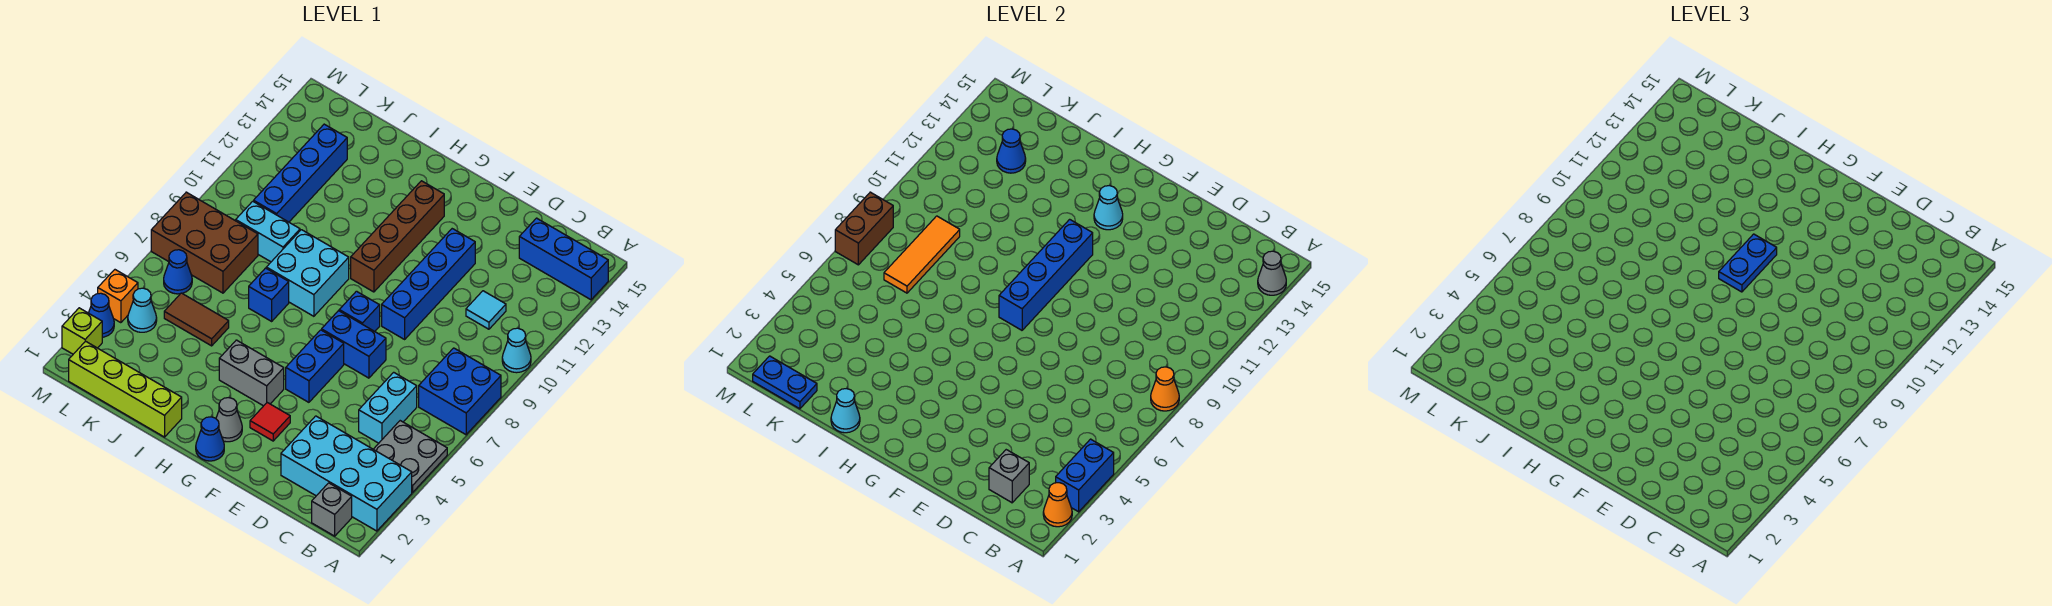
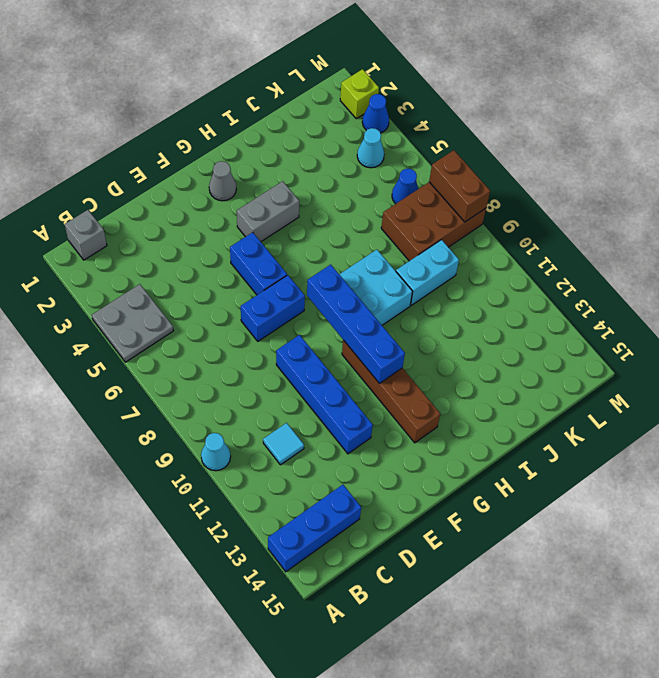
none -> cyan 2x4 brick [281,416,412,531]
none -> blue 2x2 brick [419,348,501,435]
none -> cyan 1x2 brick [359,372,417,443]
none -> red 1x1 tile [250,403,290,441]

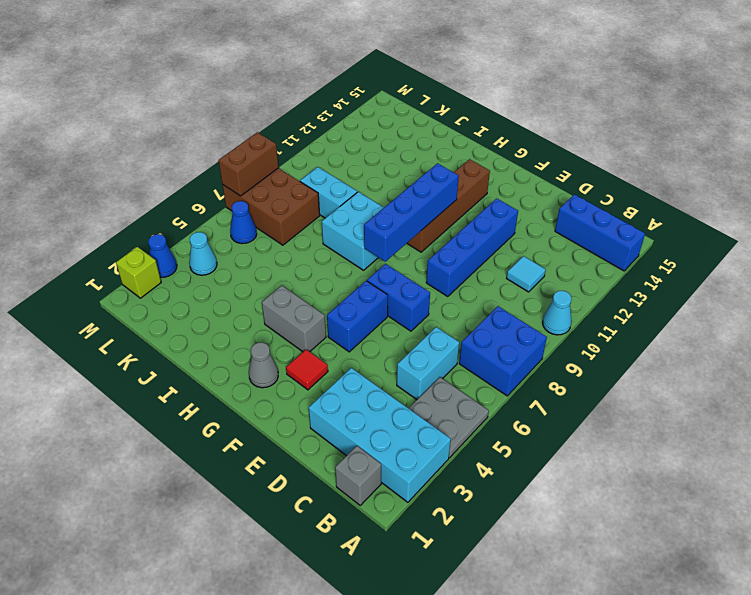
none -> blue 1x1 brick [339,291,380,331]
none -> blue 1x1 cone [196,417,224,461]
none -> lime 1x4 brick [69,341,182,437]
none -> blue 1x1 brick [249,268,289,321]

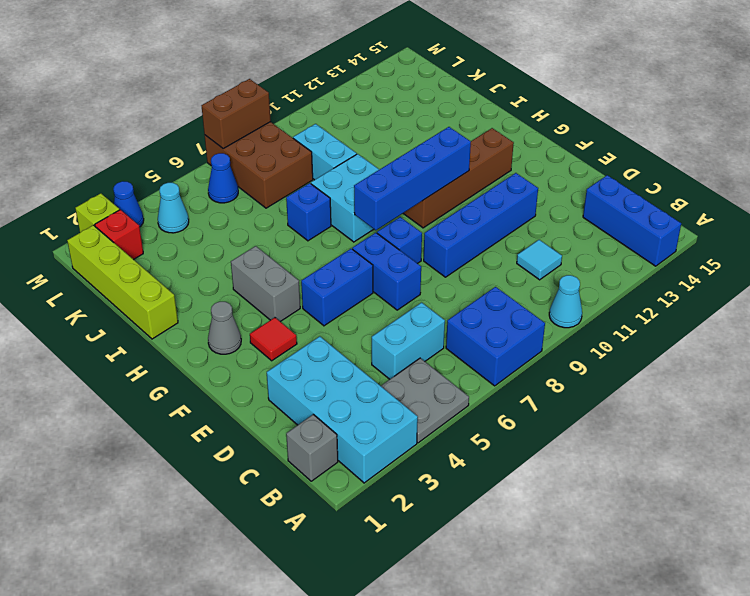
red 1x1 brick [95,210,143,260] -> none
none -> blue 1x1 cone [196,417,224,461]
none -> brown 1x2 tile [164,293,229,346]
none -> blue 1x4 brick [254,124,347,222]
none -> orange 1x1 brick [98,270,138,323]

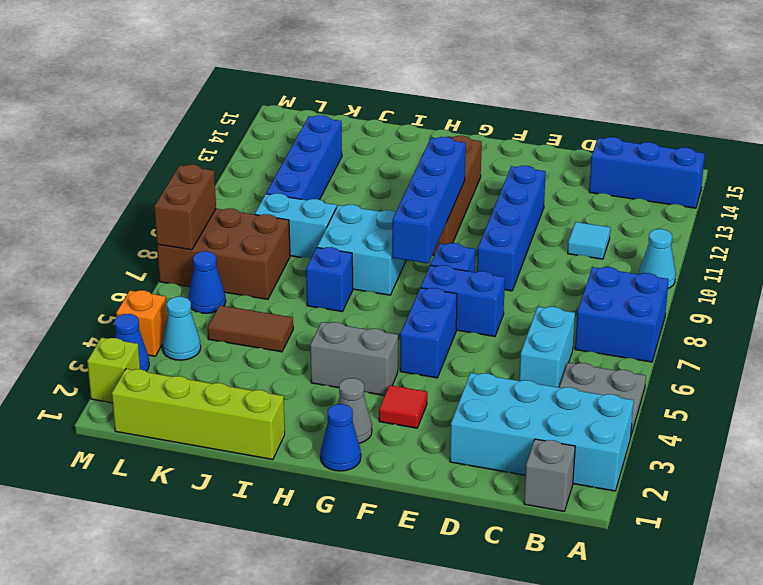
none -> orange 1x1 cone [1043,483,1072,527]
none -> blue 1x2 brick [1056,439,1114,512]
none -> orange 1x1 cone [1151,367,1179,411]
none -> grey 1x1 cone [1258,251,1286,295]

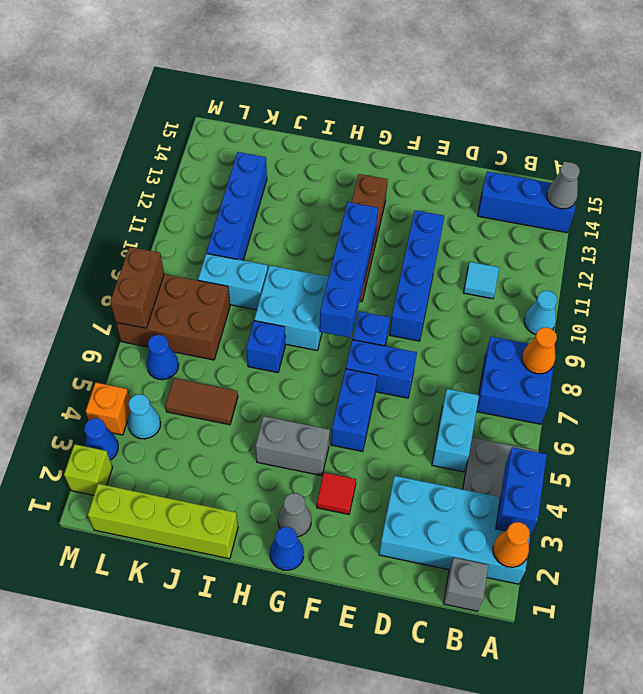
none -> grey 1x1 brick [989,450,1029,503]
none -> cyan 1x1 cone [1094,186,1123,230]
none -> cyan 1x1 cone [831,389,860,433]
none -> blue 1x2 plate [753,356,817,409]

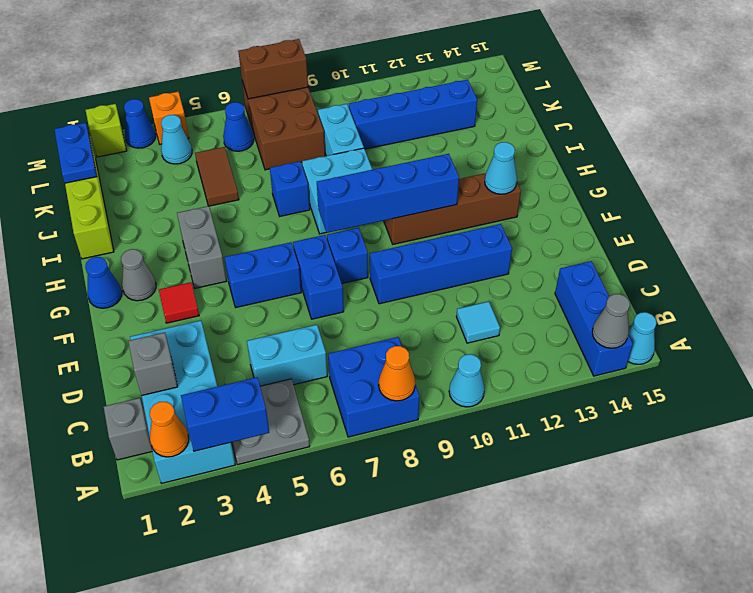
cyan 1x1 cone [628,312,657,364] -> cyan 1x1 cone moved to [831,389,860,433]
none -> orange 1x3 tile [884,216,960,293]
none -> blue 1x1 cone [997,129,1026,173]
none -> blue 1x2 plate [1719,234,1777,292]

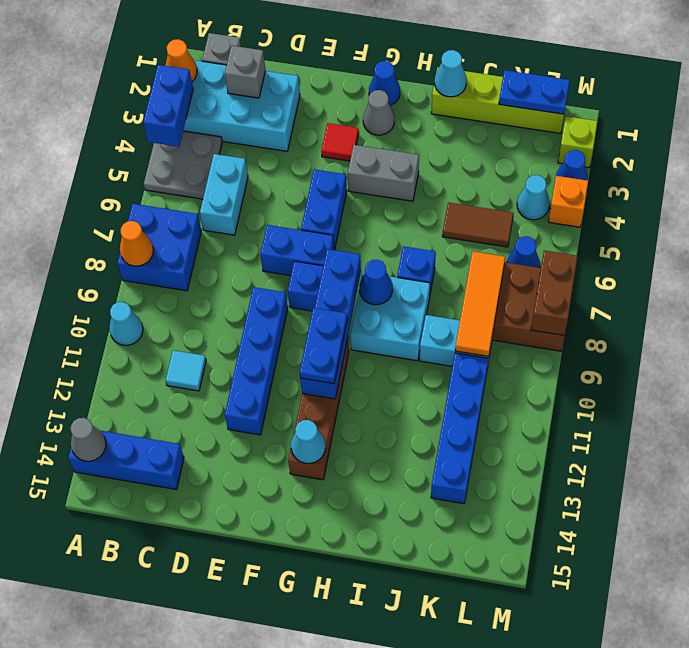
blue 1x1 cone [359,260,393,305] -> blue 1x1 cone moved to [997,129,1026,173]

